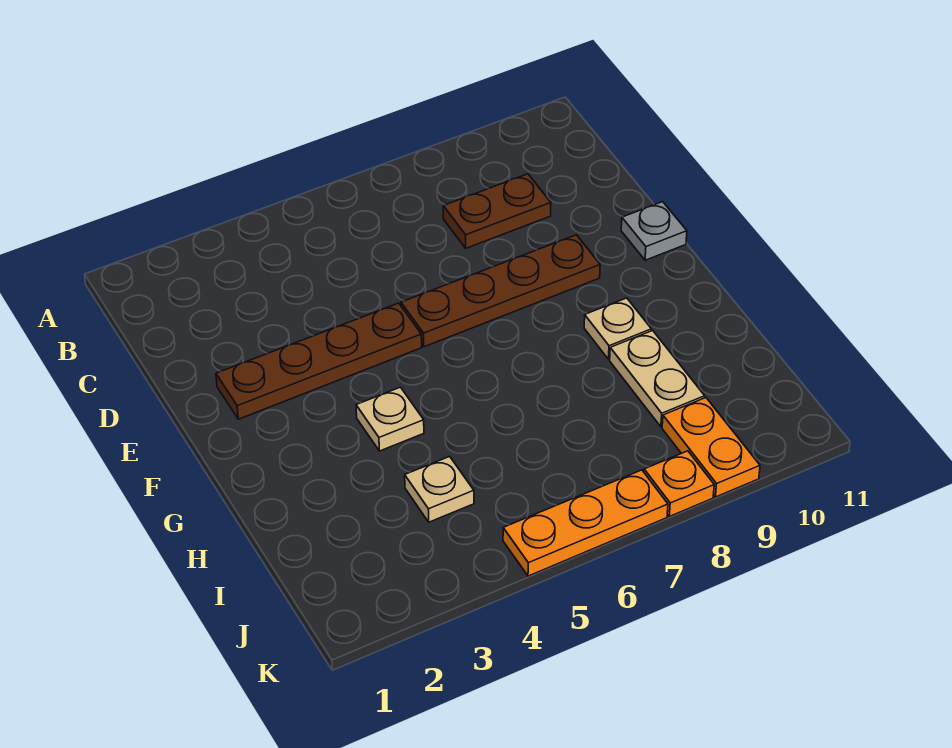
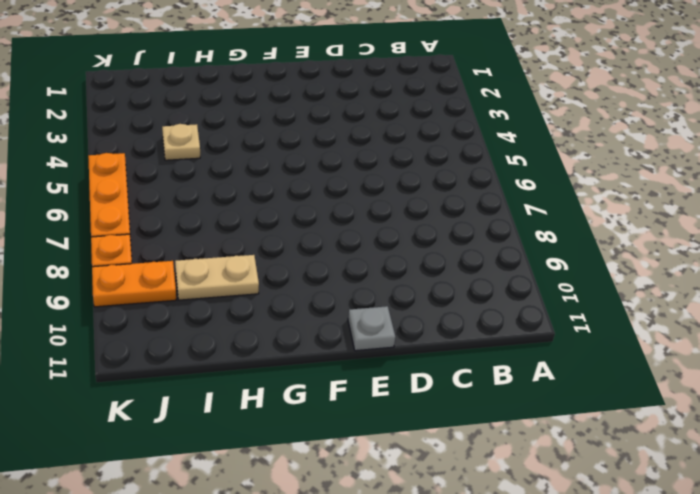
none -> brown 1x2 plate [443,174,551,248]
none -> brown 1x4 plate [216,303,422,419]

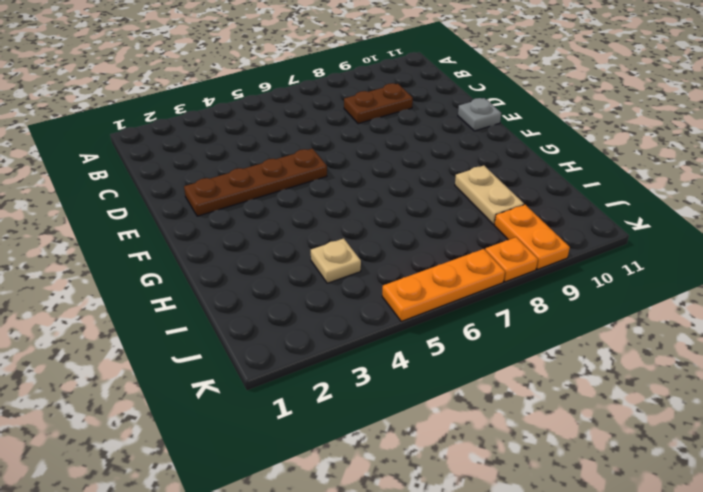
none -> brown 1x4 plate [401,235,600,347]
none -> tan 1x1 plate [356,387,424,451]

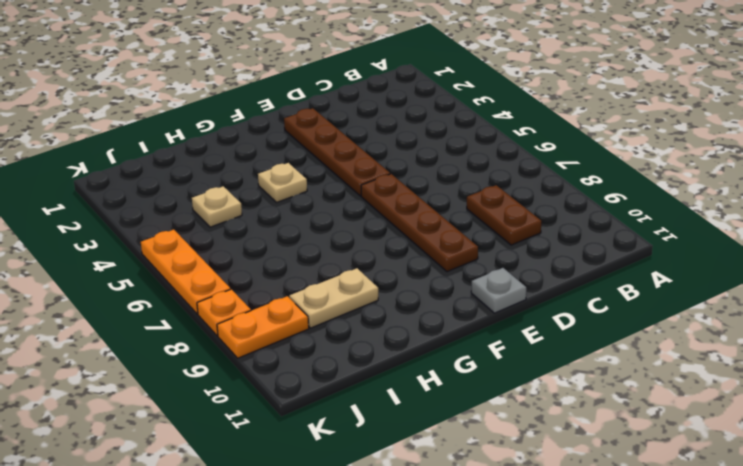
none -> tan 1x1 plate [584,298,651,359]

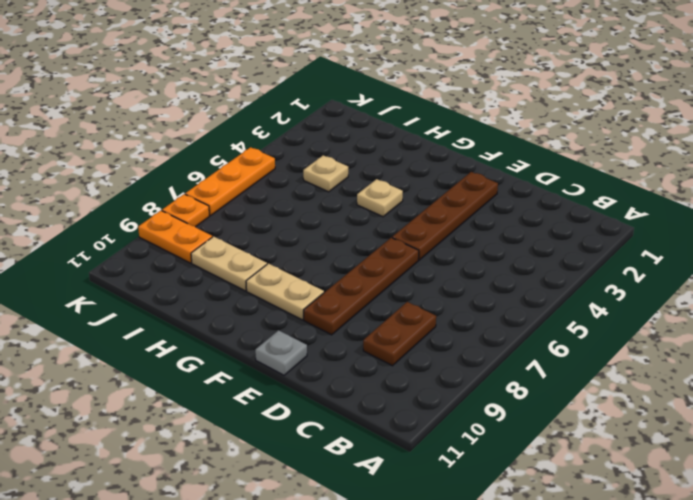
tan 1x2 plate [246,264,324,320] -> tan 1x1 plate [584,298,651,359]

